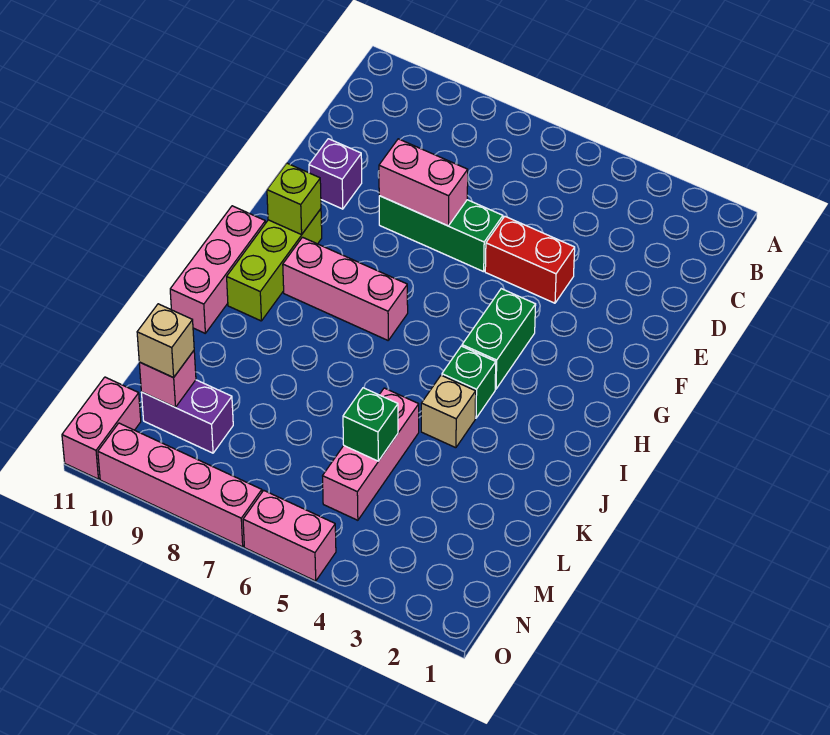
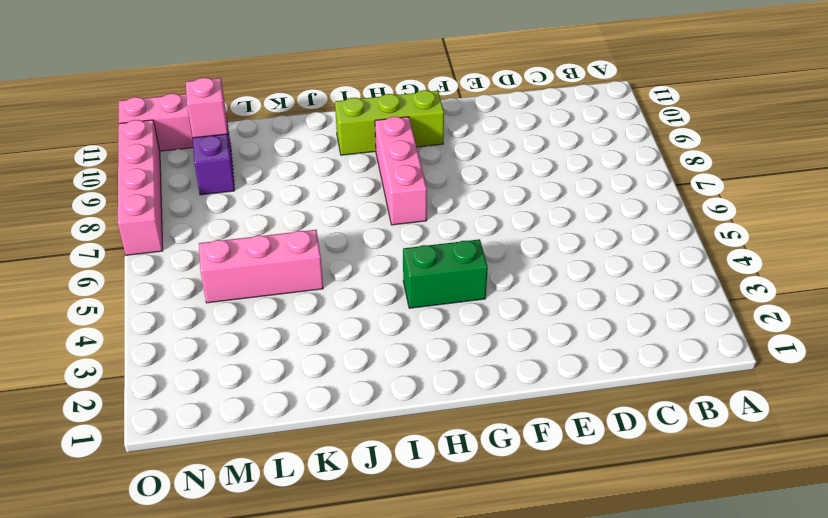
none -> red 1x2 brick [485,217,575,303]
none -> green 1x3 brick [379,196,503,272]
none -> purple 1x1 brick [309,139,362,209]

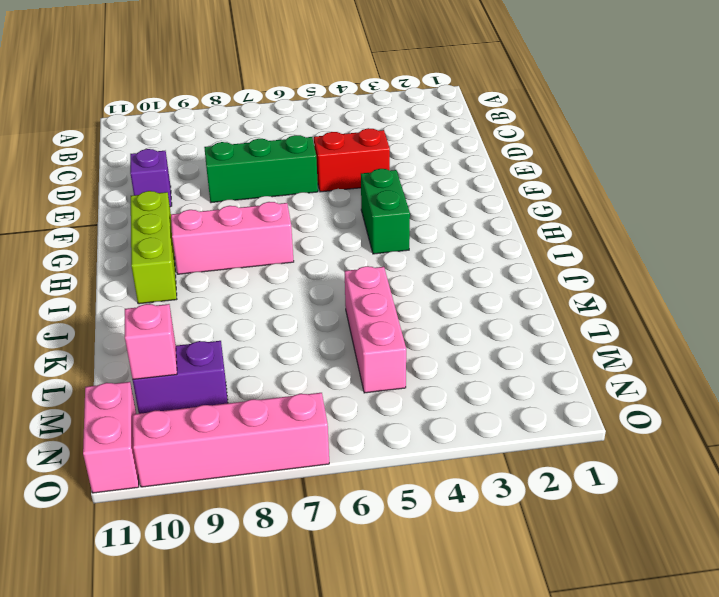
none -> pink 1x3 brick [170,206,266,333]
none -> green 1x1 brick [442,346,496,418]
none -> tan 1x1 brick [421,375,476,448]

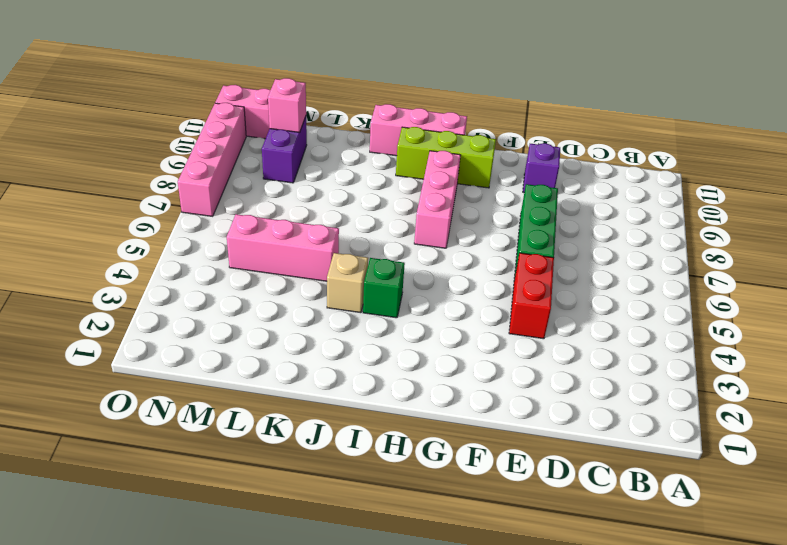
none -> green 1x2 brick [462,289,536,389]
none -> pink 1x2 brick [243,491,336,581]
none -> pink 1x2 brick [379,139,468,226]

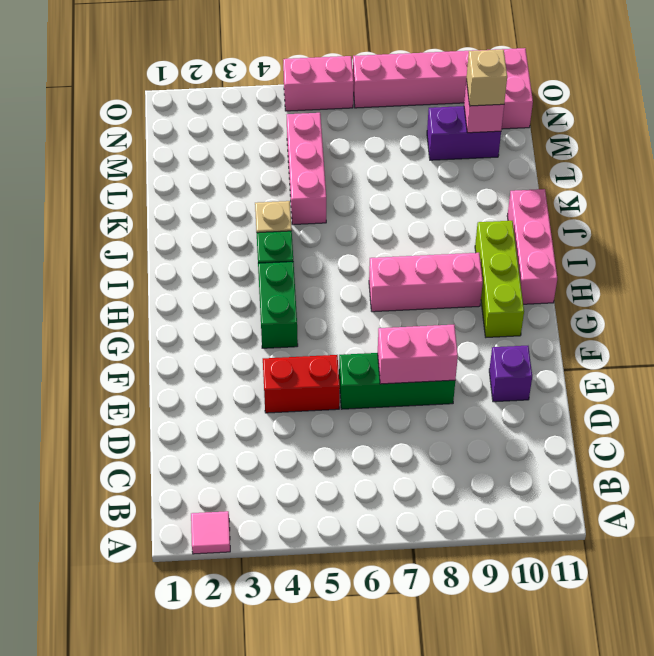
pink 1x1 tile [191,511,230,554] -> none
none -> lime 1x1 brick [267,163,321,235]
none -> green 1x1 brick [343,388,398,461]

